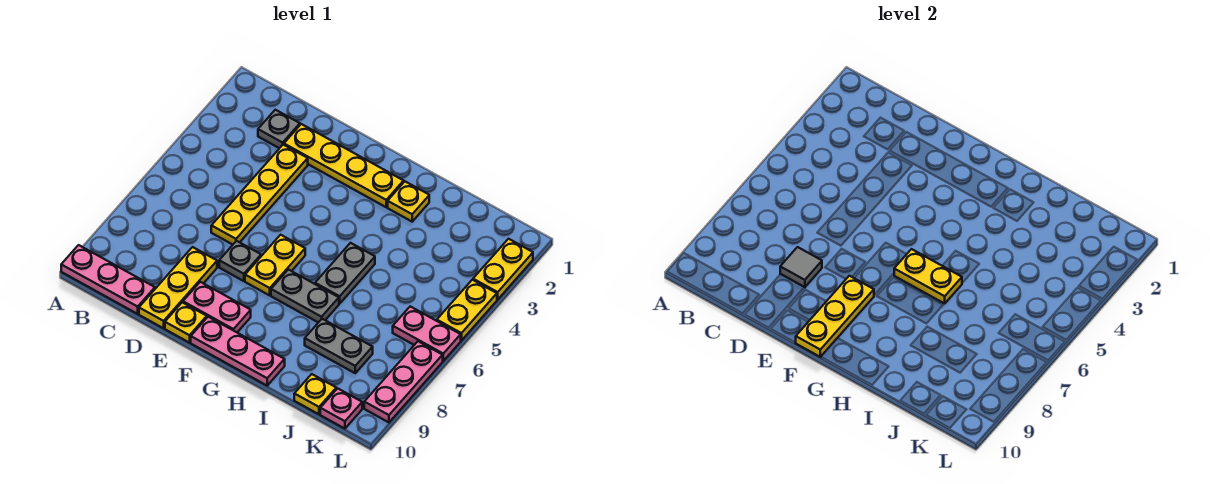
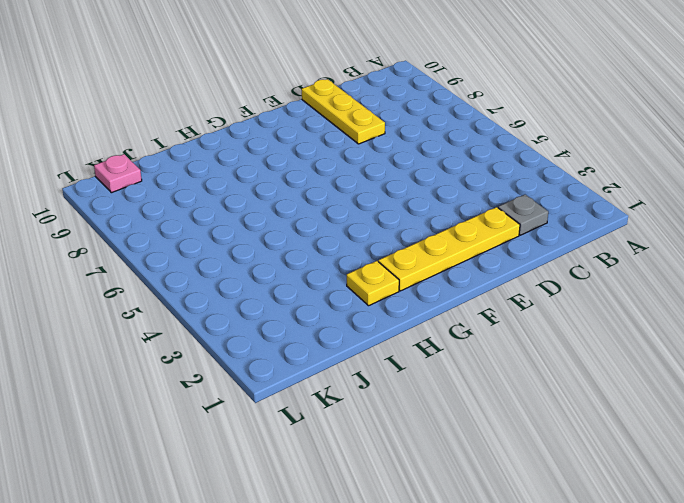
none -> pink 1x3 plate [61,245,155,314]
none -> yellow 1x4 plate [211,145,308,245]
none -> grey 1x1 plate [219,241,261,281]

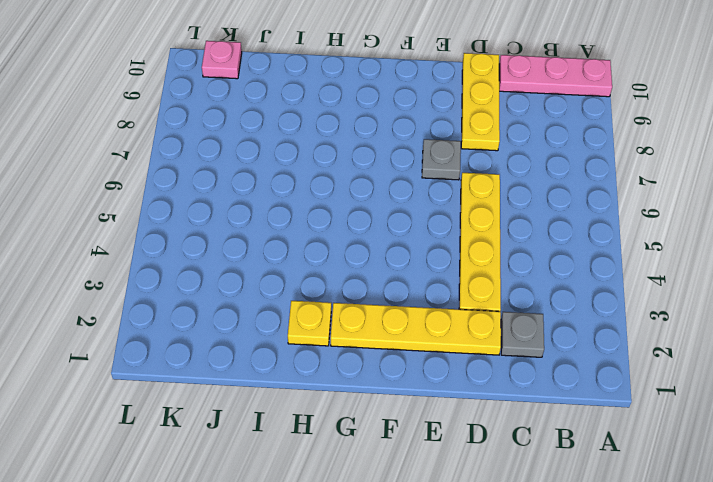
none -> pink 1x2 plate [183,282,251,332]
none -> yellow 1x1 plate [165,302,207,343]
none -> yellow 1x2 plate [245,235,305,295]

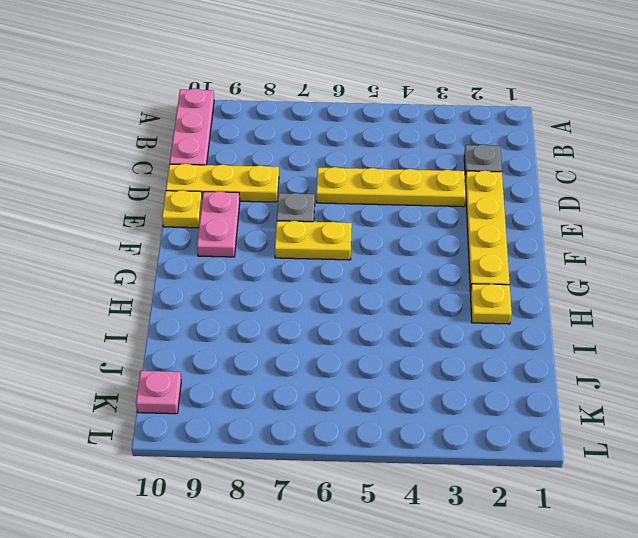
none -> pink 1x3 plate [191,317,285,385]
none -> grey 1x2 plate [271,270,339,322]
none -> grey 1x2 plate [315,243,375,304]

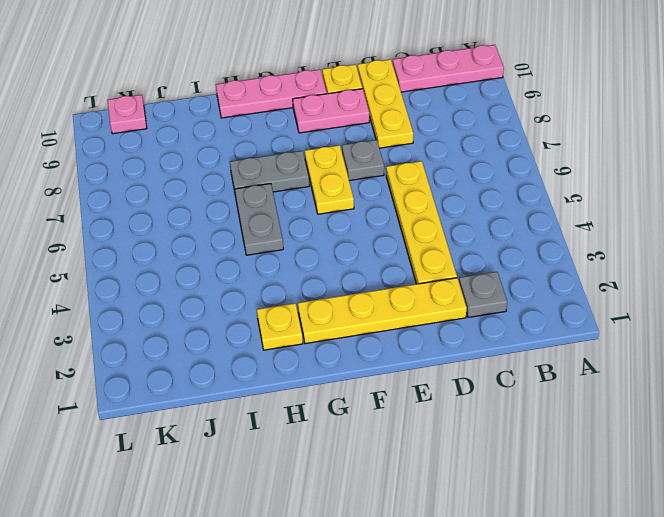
none -> grey 1x2 plate [305,319,373,373]
none -> yellow 1x1 plate [294,374,336,414]
none -> pink 1x2 plate [393,306,461,361]

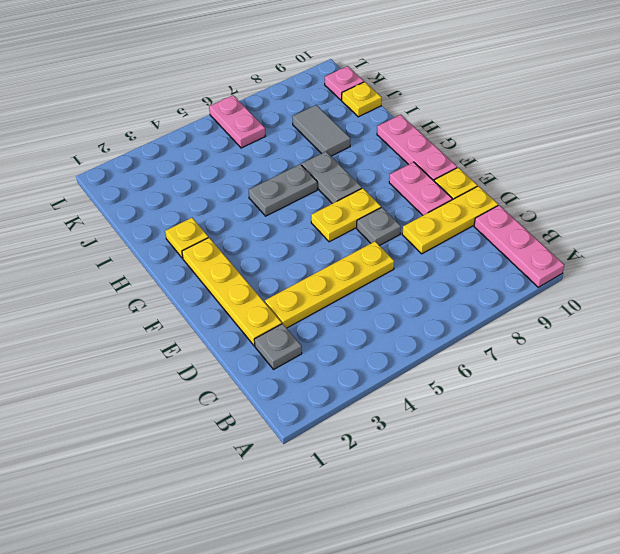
grey 1x2 tile [292,105,350,156] -> grey 1x2 plate [305,319,373,373]
none -> yellow 1x2 plate [473,239,533,299]
none -> yellow 1x2 plate [437,280,497,341]
none -> pink 1x3 plate [364,341,443,422]

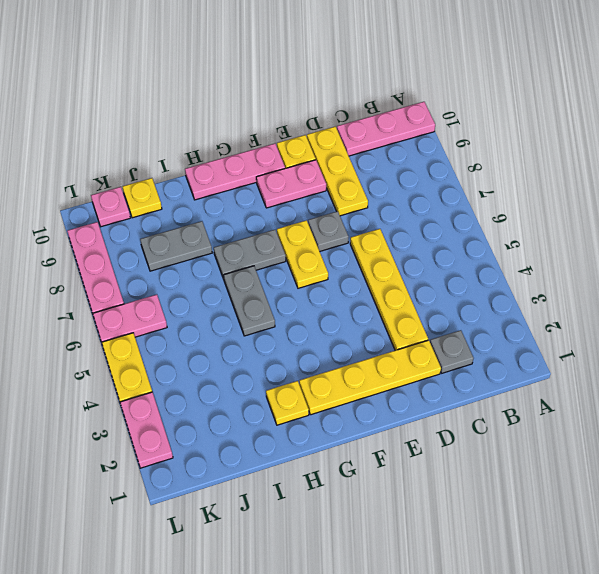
pink 1x2 plate [120,392,173,468] -> yellow 1x2 plate [473,239,533,299]
none -> grey 1x1 tile [780,247,822,287]
none -> yellow 1x3 plate [796,276,874,357]
none -> yellow 1x2 plate [894,249,962,304]

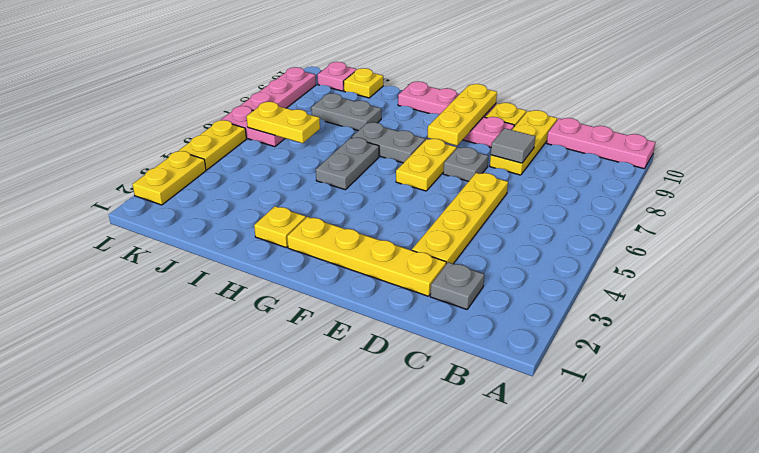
yellow 1x2 plate [246,102,320,143] -> yellow 1x2 plate moved to [894,249,962,304]

